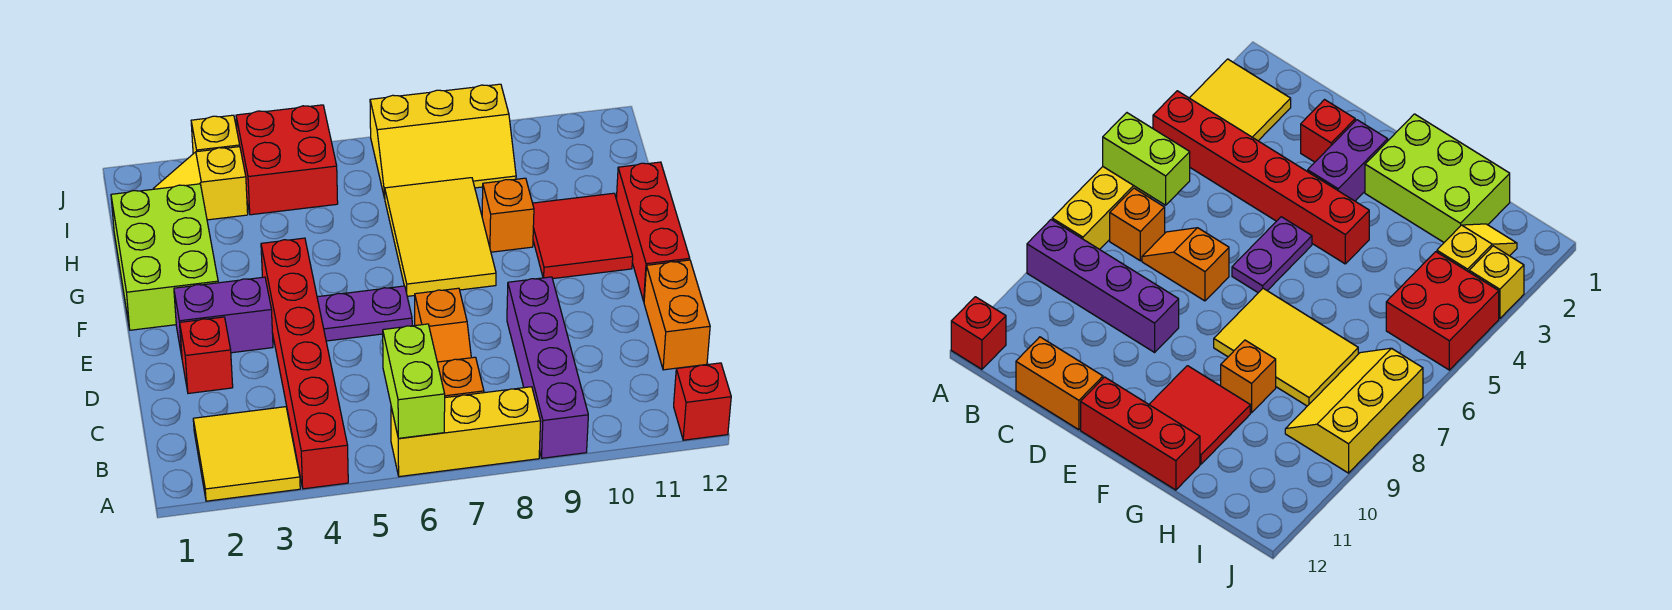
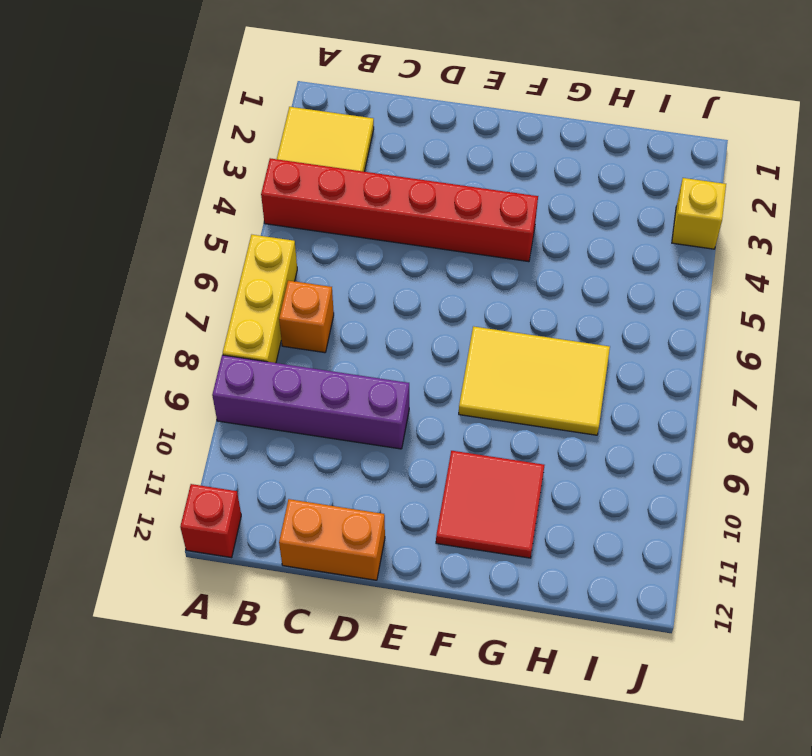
none -> orange 1x2 slope [415,288,471,362]
none -> red 1x1 brick [180,317,233,393]
none -> purple 1x2 brick [174,277,273,356]

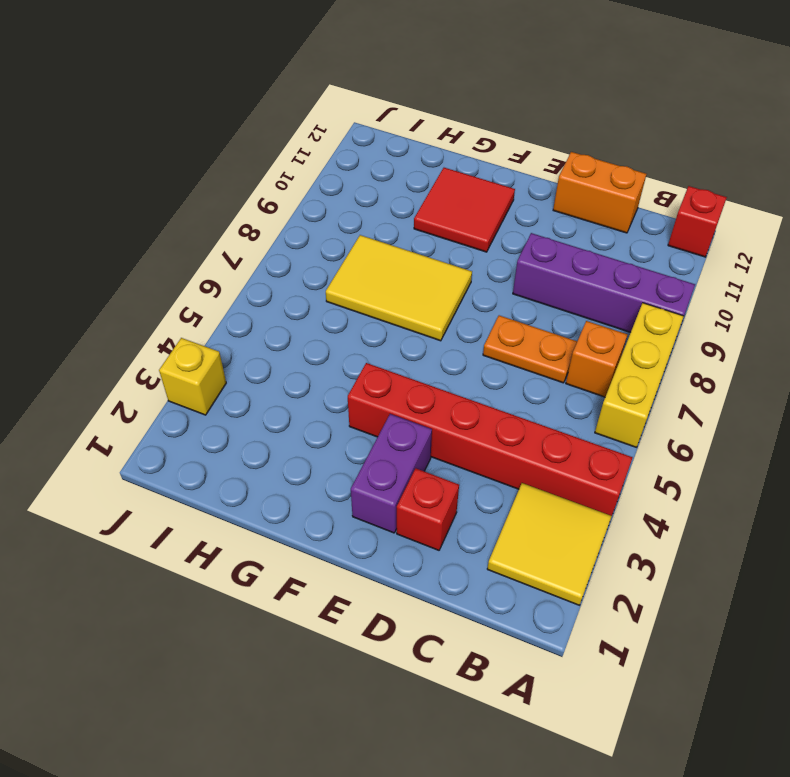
orange 1x2 plate [483,315,577,383] -> orange 1x2 slope [415,288,471,362]
none -> purple 1x2 plate [317,286,412,341]
none -> red 1x3 brick [616,162,690,301]
none -> lime 2x3 brick [111,184,218,330]

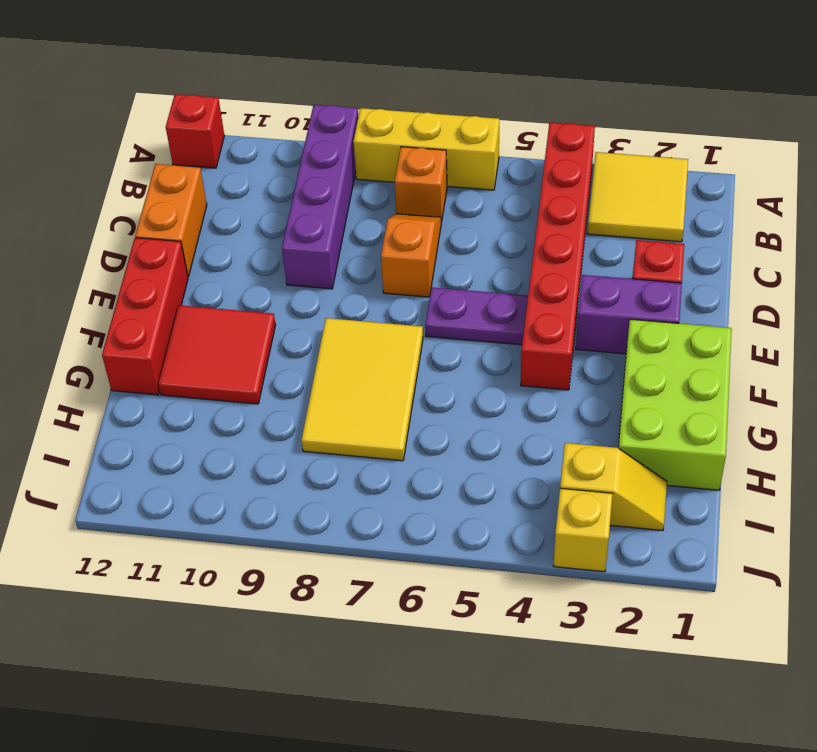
none -> orange 1x1 brick [482,178,534,252]
none -> red 2x2 brick [236,105,338,215]
none -> yellow 2x3 slope [370,84,516,198]

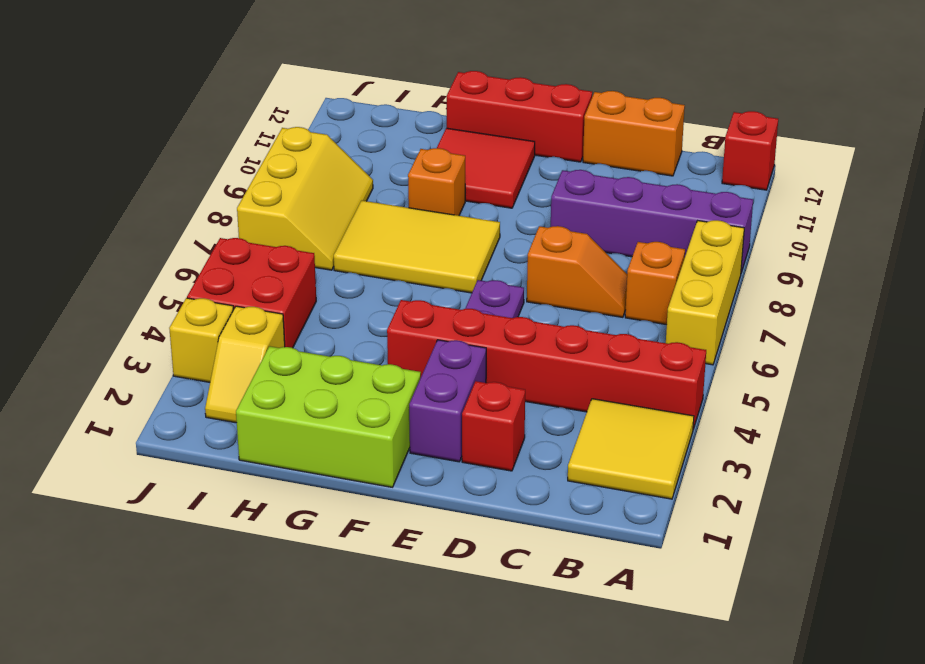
none -> lime 1x2 brick [383,324,445,438]

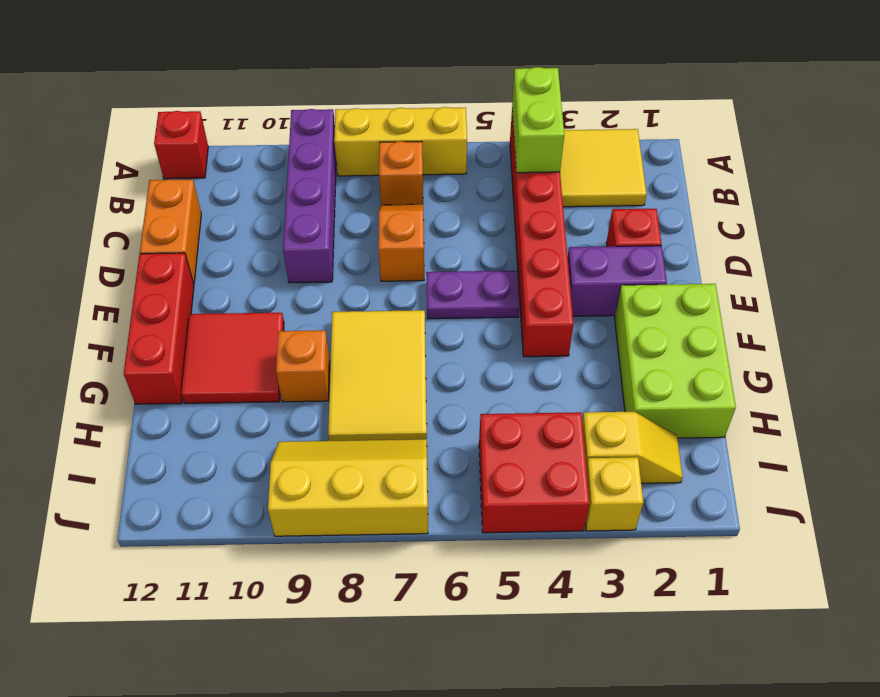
lime 1x2 brick [512,67,564,173] -> lime 1x2 brick moved to [383,324,445,438]

